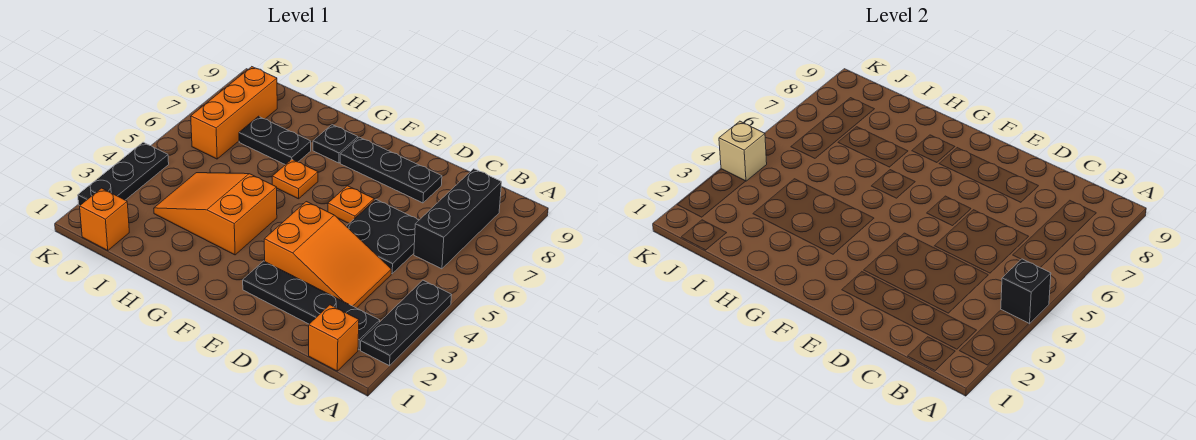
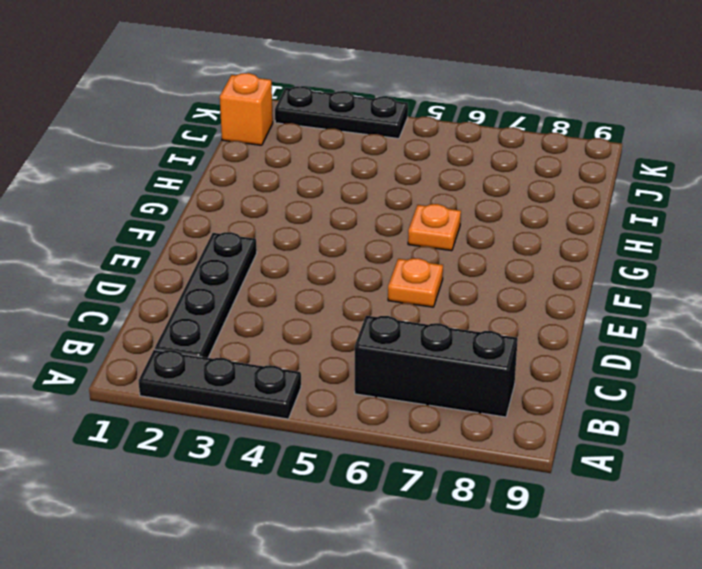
none -> orange 1x1 brick [309,305,359,371]
none -> orange 2x3 slope [264,202,391,308]
none -> black 2x2 plate [346,199,419,274]

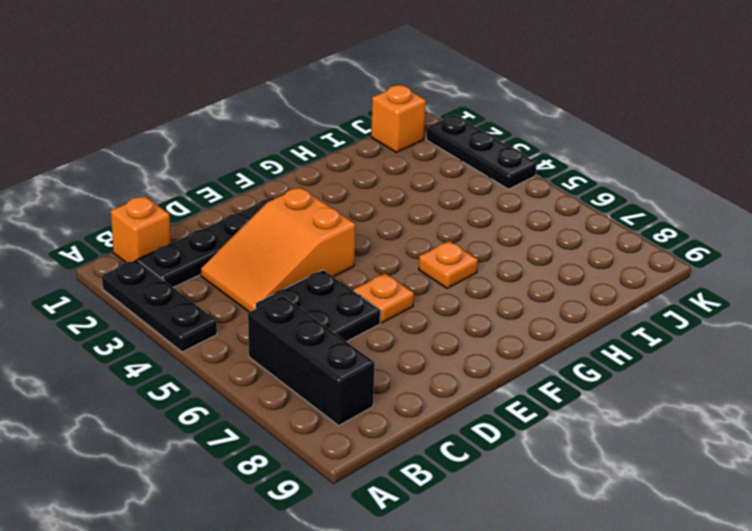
none -> black 1x3 plate [340,137,442,203]
none -> orange 2x3 slope [154,173,277,255]
none -> black 1x1 plate [313,125,358,163]

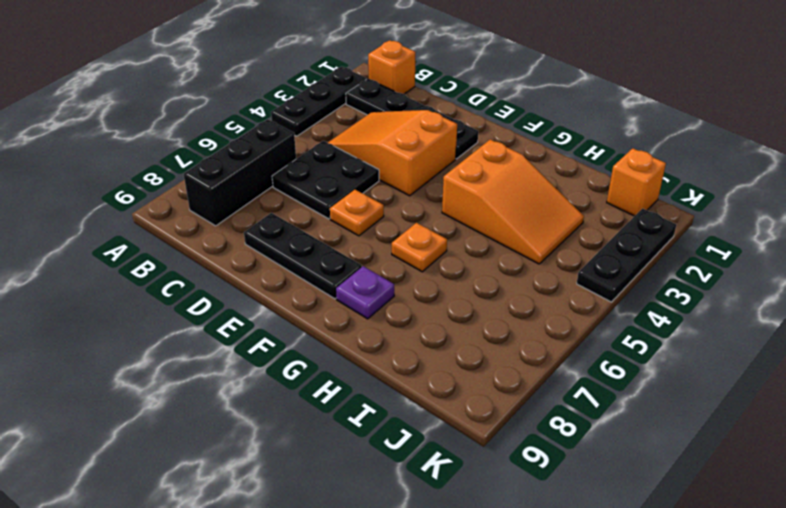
purple 1x1 plate [336,266,394,319] -> black 1x1 plate [313,125,358,163]
none -> black 1x2 plate [239,116,311,165]
none -> orange 1x3 brick [191,67,277,159]
none -> black 1x1 brick [1001,259,1051,324]

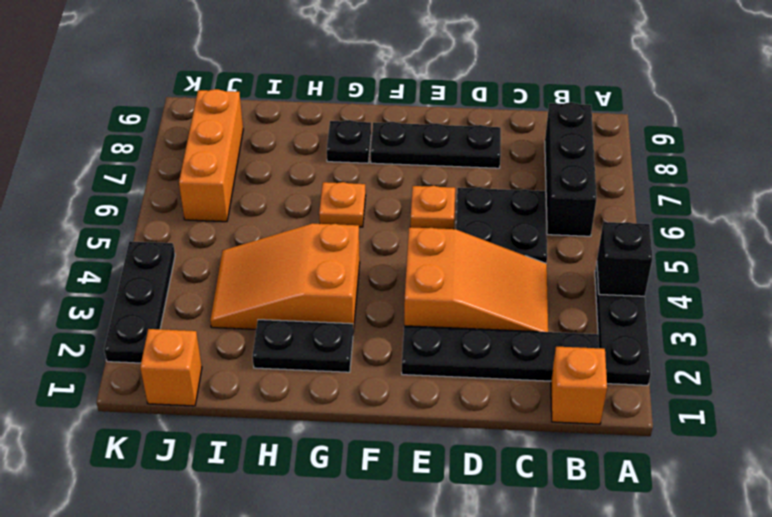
black 1x2 plate [252,320,353,372] -> black 1x2 plate moved to [239,116,311,165]
none -> tan 1x1 brick [719,121,767,181]

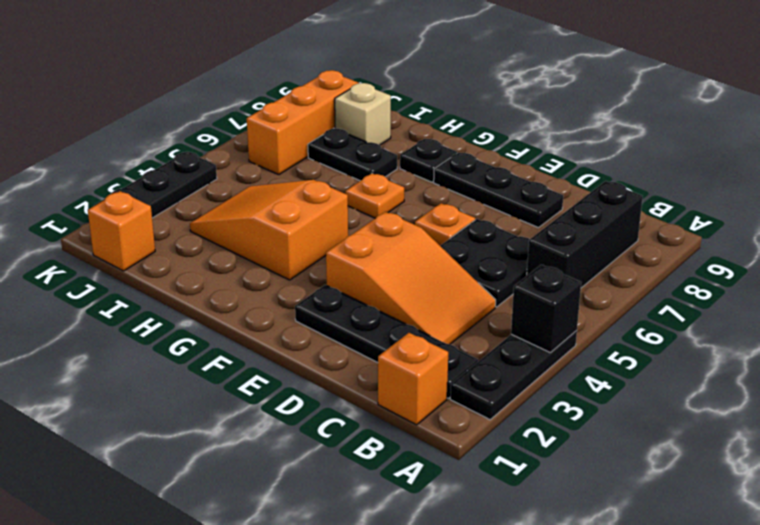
tan 1x1 brick [335,83,391,145] -> tan 1x1 brick moved to [719,121,767,181]

